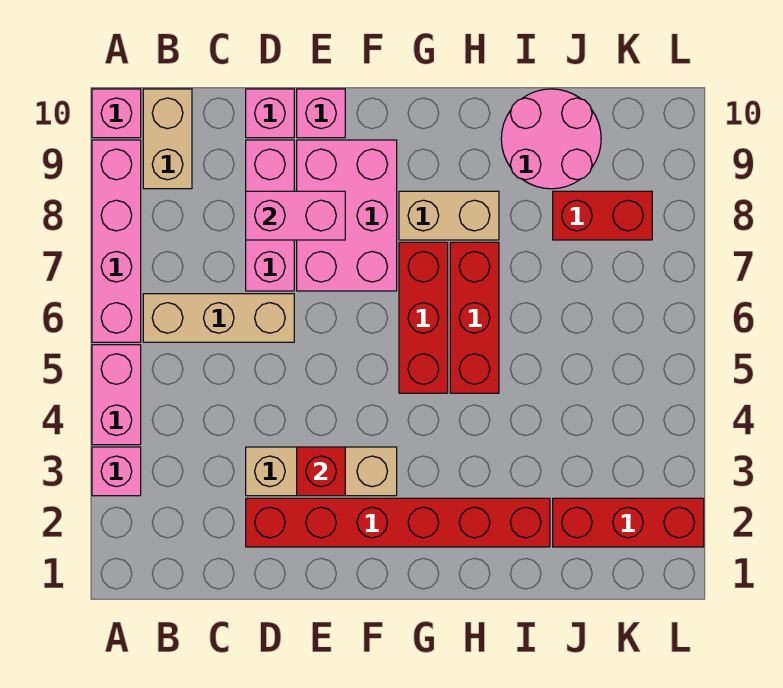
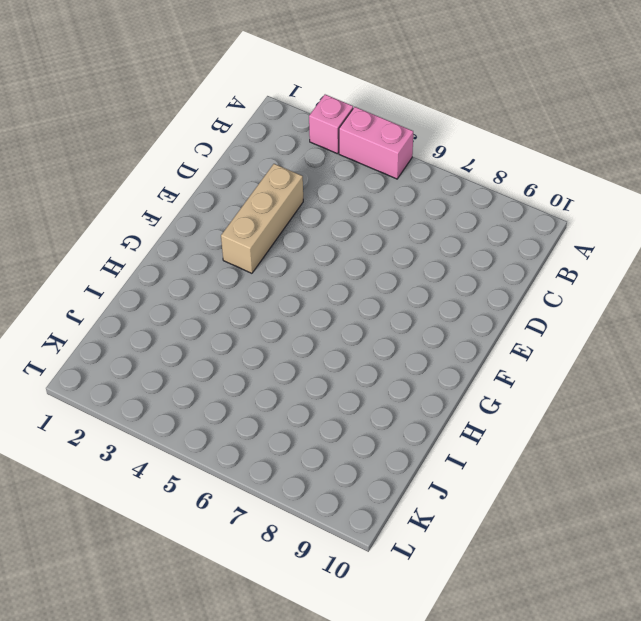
none -> pink 1x4 brick [92,140,141,342]
none -> pink 1x1 brick [92,89,141,138]
none -> tan 1x3 brick [143,294,294,342]

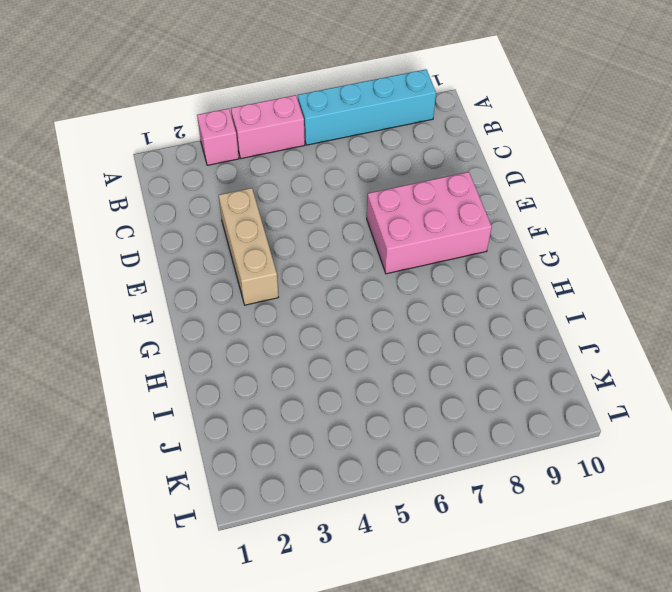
cyan 1x4 brick [298,69,436,145] -> pink 1x4 brick [92,140,141,342]
none -> pink 1x1 brick [92,89,141,138]
none -> tan 1x3 brick [143,294,294,342]
none -> tan 1x2 brick [143,89,192,189]

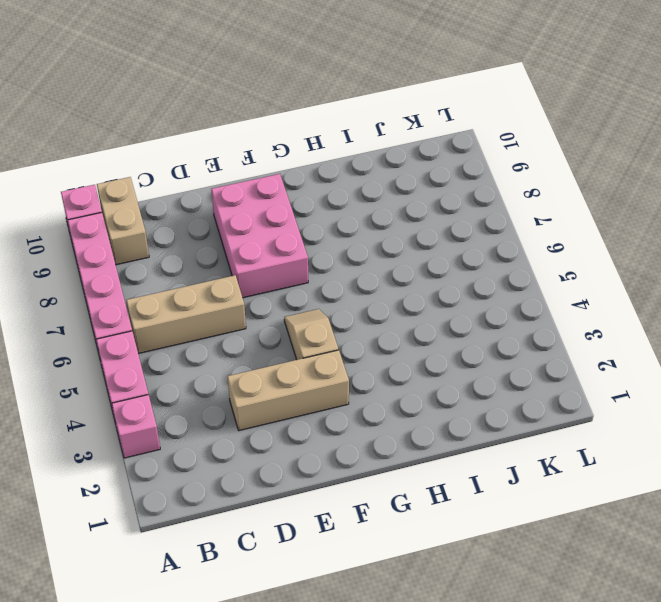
tan 1x2 slope [284,309,338,360] -> none
none -> red 1x6 brick [246,498,550,547]
none -> pink 1x3 brick [246,140,294,291]
none -> pink 1x1 brick [246,89,294,138]

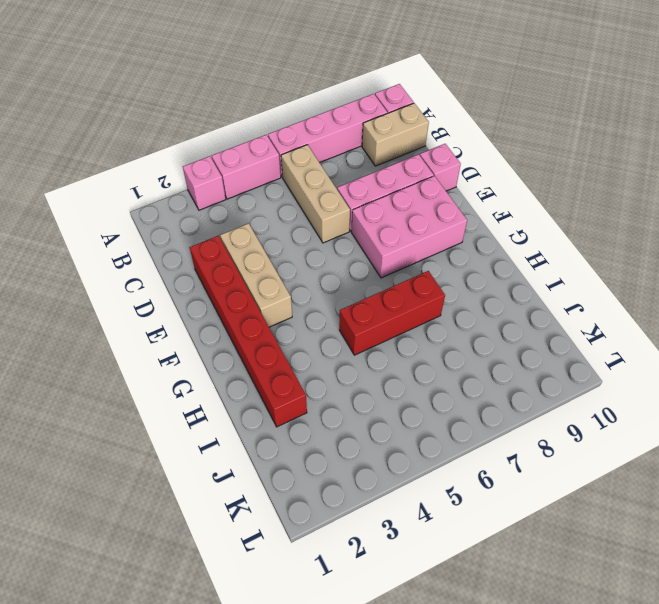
none -> pink 1x1 brick [297,89,345,138]
none -> red 1x3 brick [399,242,448,393]
none -> tan 1x2 brick [399,191,499,240]

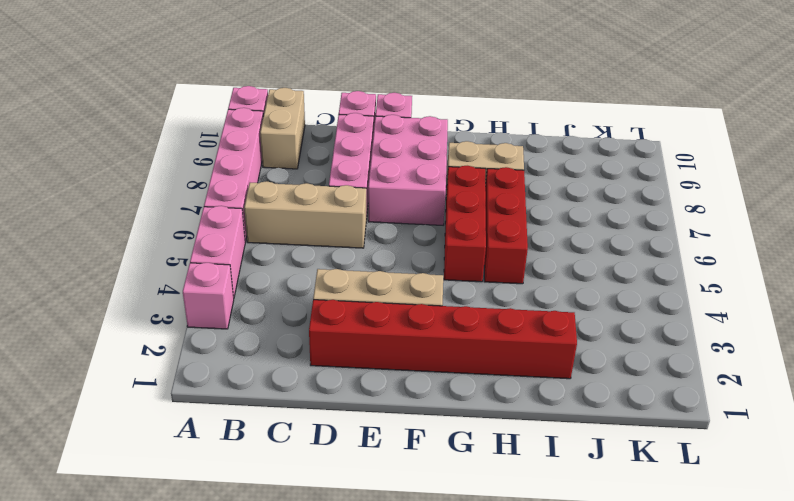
none -> pink 2x2 round brick [501,89,601,189]
none -> red 1x3 brick [553,498,704,547]
none -> red 1x2 brick [553,191,652,240]

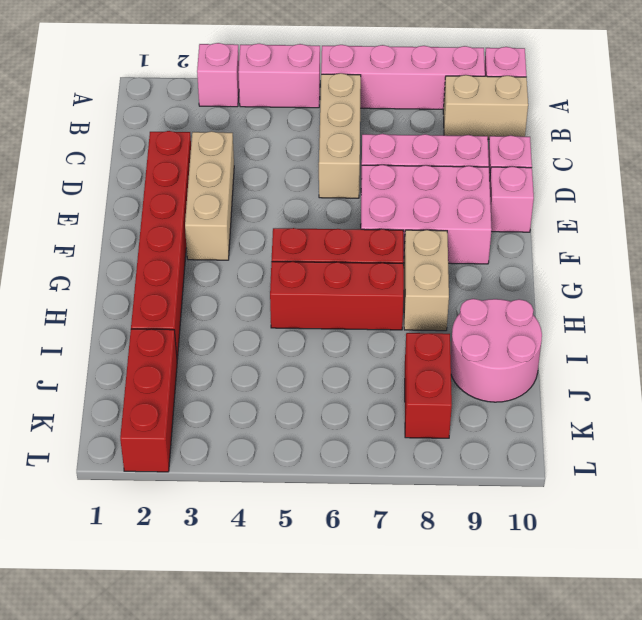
none -> pink 1x2 brick [246,191,345,240]
none -> red 1x1 brick [297,447,345,496]

